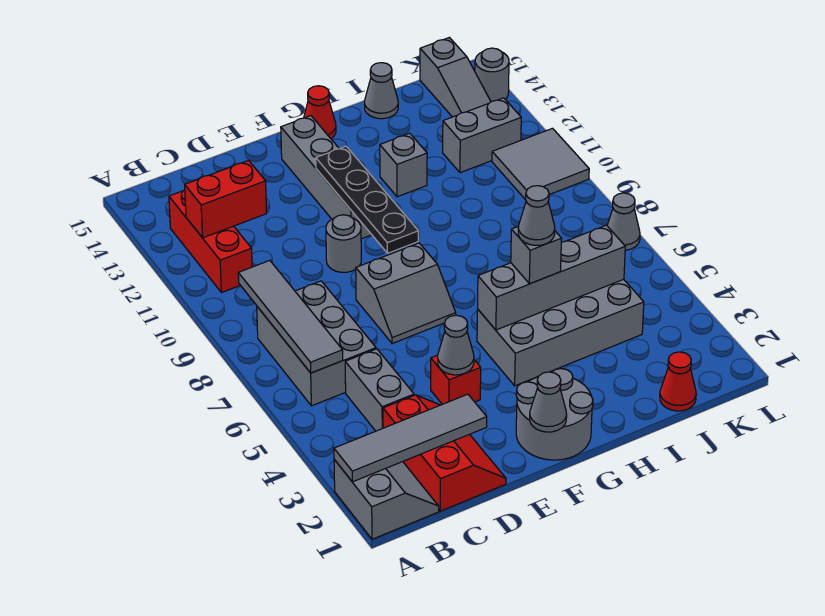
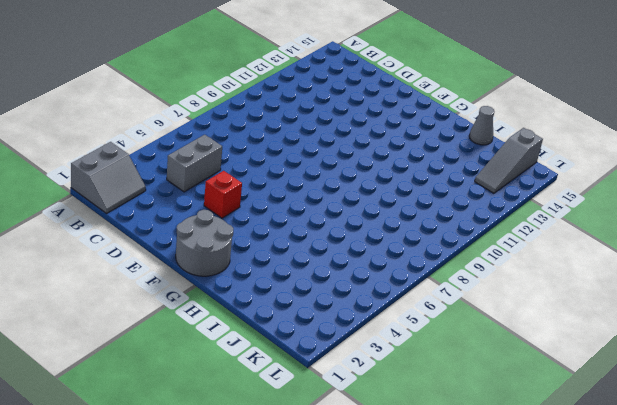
none -> grey 2x3 brick [257,281,376,406]
none -> red 1x3 brick [169,190,252,293]
none -> red 2x3 slope [383,395,506,511]

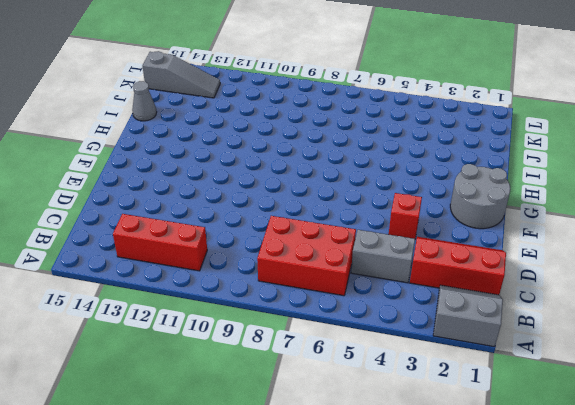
red 2x3 brick [257,216,356,296] -> grey 2x3 brick [257,281,376,406]
none -> grey 2x2 slope [356,243,456,344]
none -> grey 1x1 round brick [326,215,361,272]
none -> grey 1x4 brick [281,116,372,239]

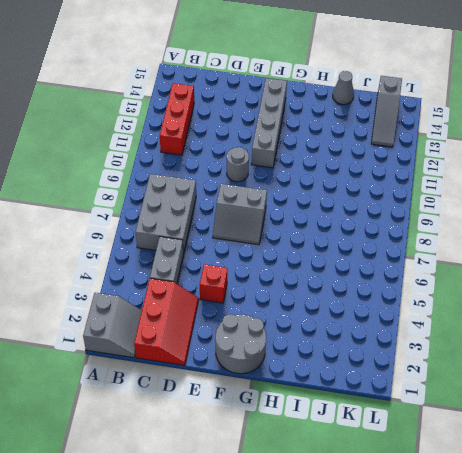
none -> grey 2x4 brick [477,279,644,386]
none -> red 1x1 cone [304,86,336,138]
none -> grey 1x1 brick [380,133,427,197]

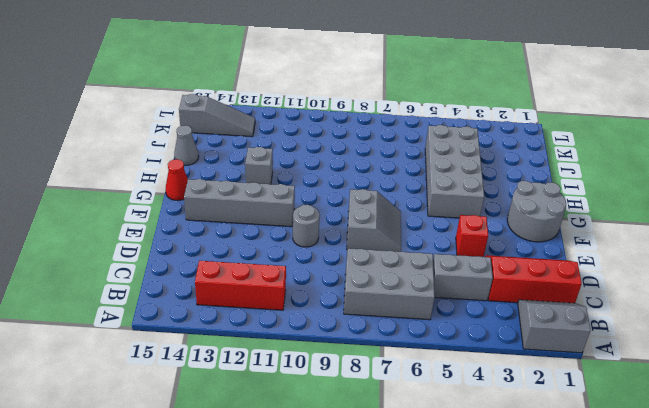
none -> red 1x1 cone [660,352,696,411]
none -> grey 1x2 brick [443,98,521,173]
none -> grey 2x2 tile [492,128,589,200]

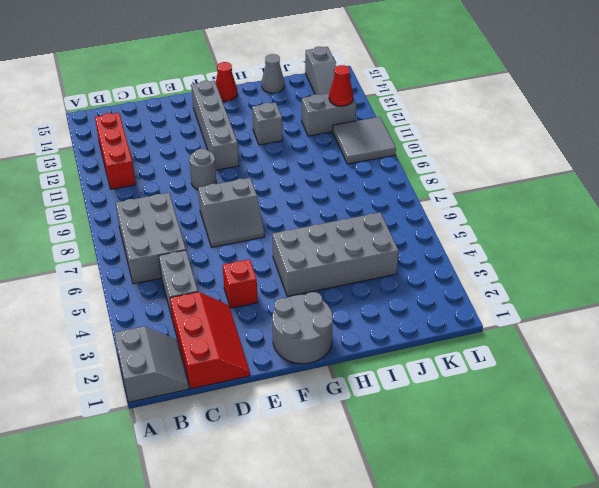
red 1x1 cone [329,65,353,106] -> red 1x1 cone moved to [660,352,696,411]
none -> grey 1x1 cone [607,193,640,250]
none -> grey 1x1 round brick [475,48,509,102]
none -> grey 1x4 tile [334,394,487,482]

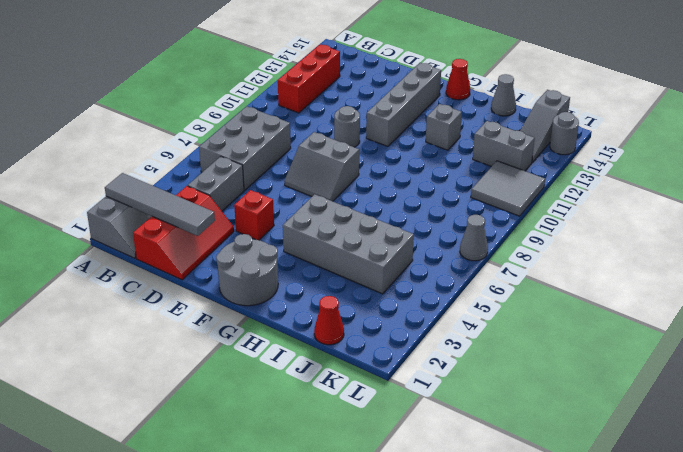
none -> grey 1x4 tile [238,261,343,373]
none -> red 1x2 brick [185,161,267,238]
none -> grey 1x1 cone [438,315,474,375]

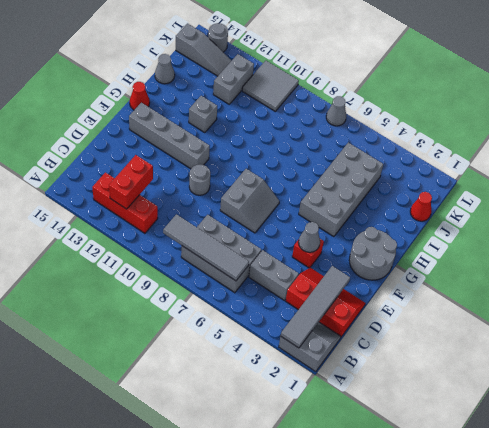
none -> grey 1x1 cone [530,372,567,432]
none -> black 1x4 plate [316,146,418,253]
none -> grey 1x4 brick [478,225,625,330]

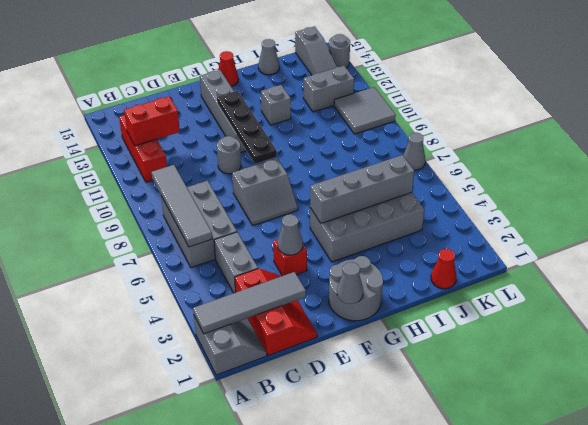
none -> grey 1x1 brick [511,227,561,284]
none -> grey 1x1 cone [518,186,555,245]

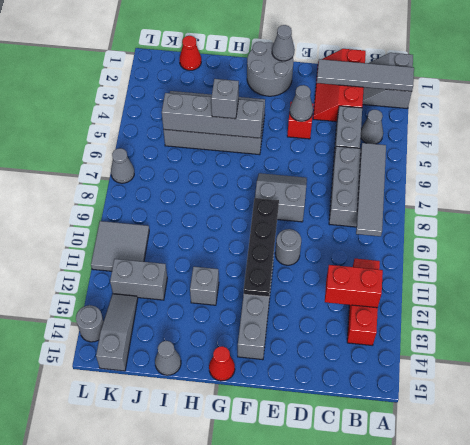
grey 1x1 cone [361,110,383,144] -> grey 1x1 cone moved to [518,186,555,245]

